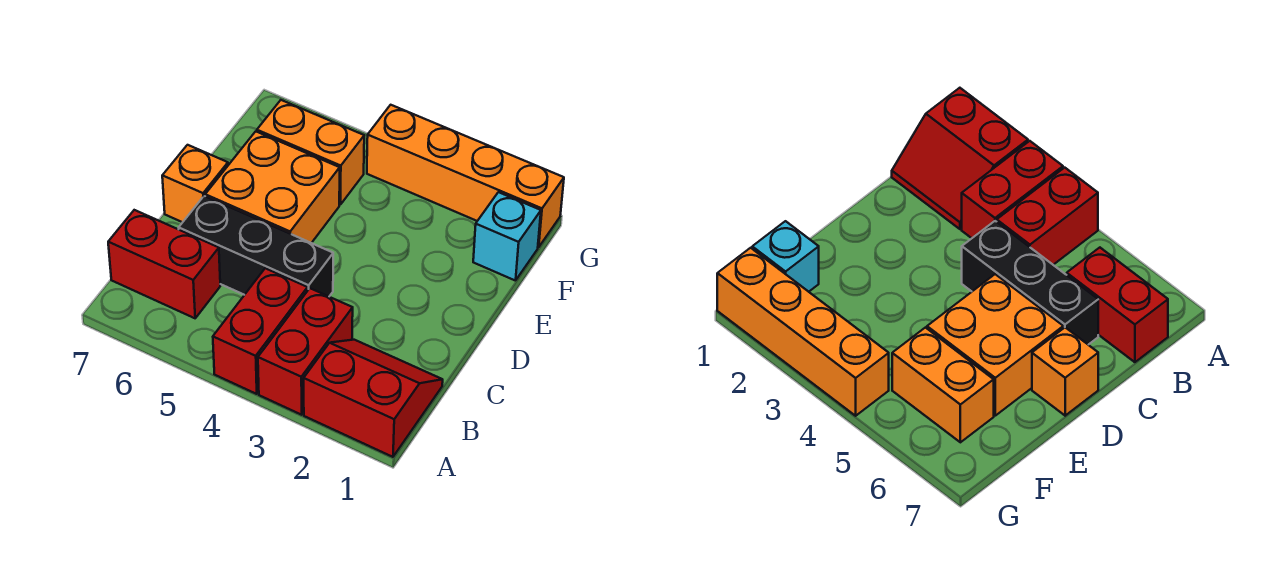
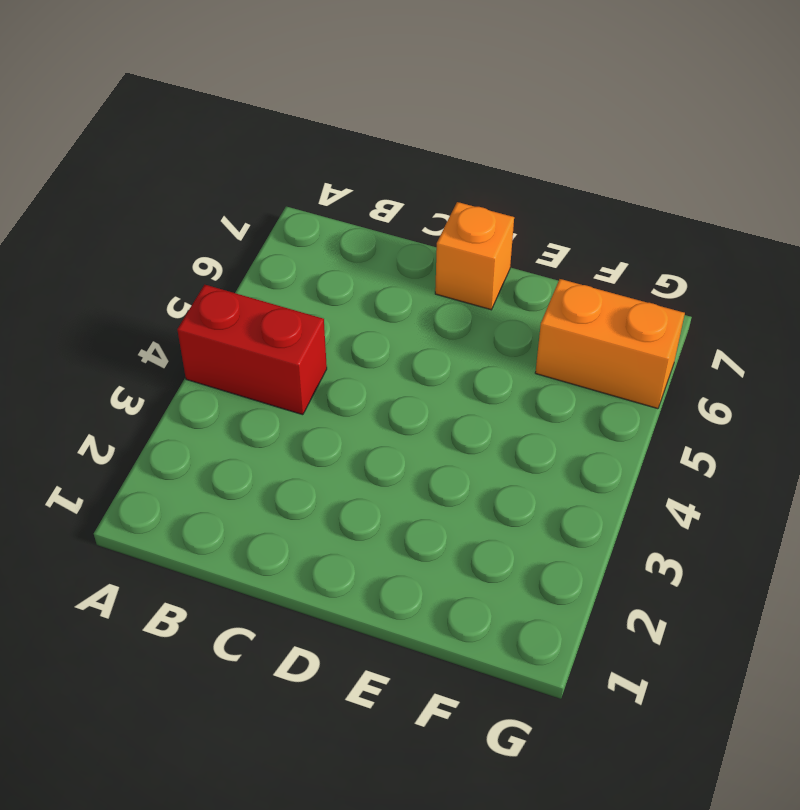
orange 1x2 brick [535,279,685,409] -> orange 1x2 brick turned to [257,100,364,205]
none -> red 2x2 slope [304,340,443,457]
none -> red 1x2 brick [258,288,353,415]

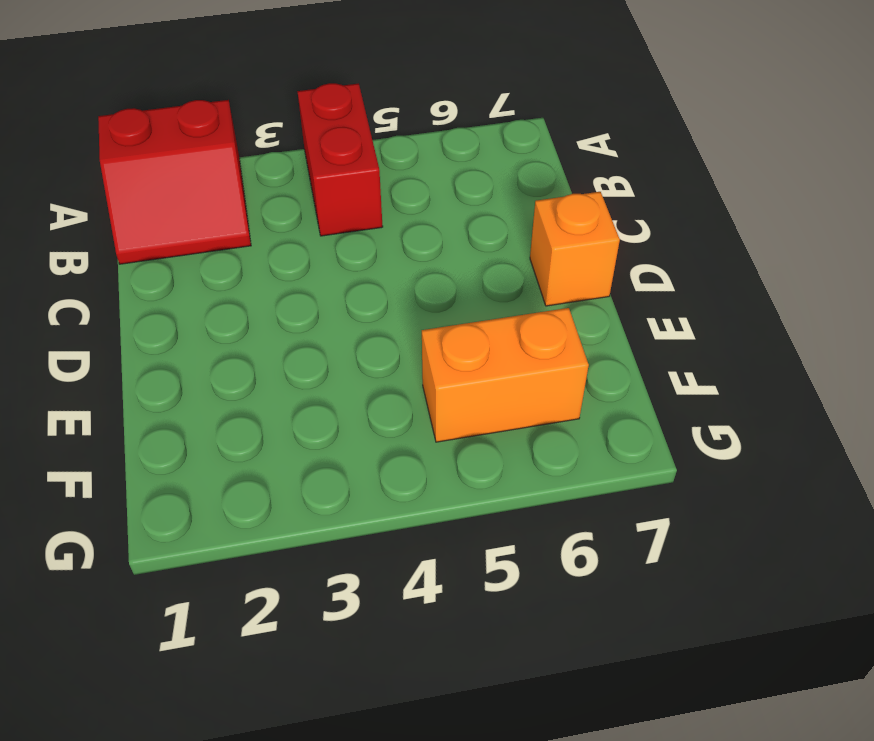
none -> red 1x2 brick [258,288,353,415]
none -> red 1x2 brick [108,210,220,318]

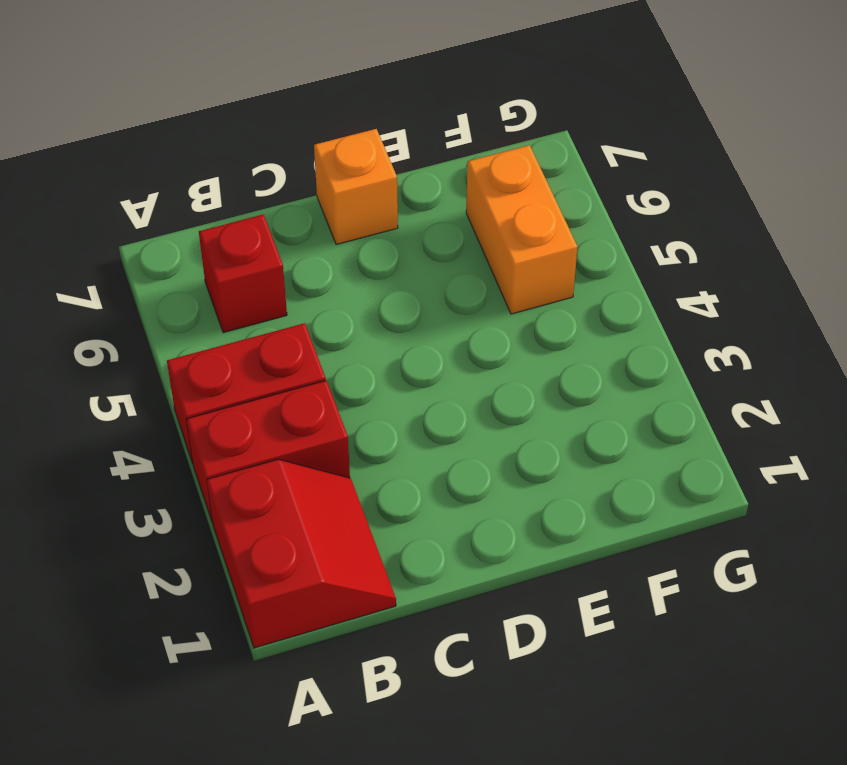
red 1x1 brick [199,214,287,333] -> red 1x2 brick [108,210,220,318]
none -> black 1x3 brick [179,196,333,296]
none -> orange 2x2 brick [205,131,340,243]

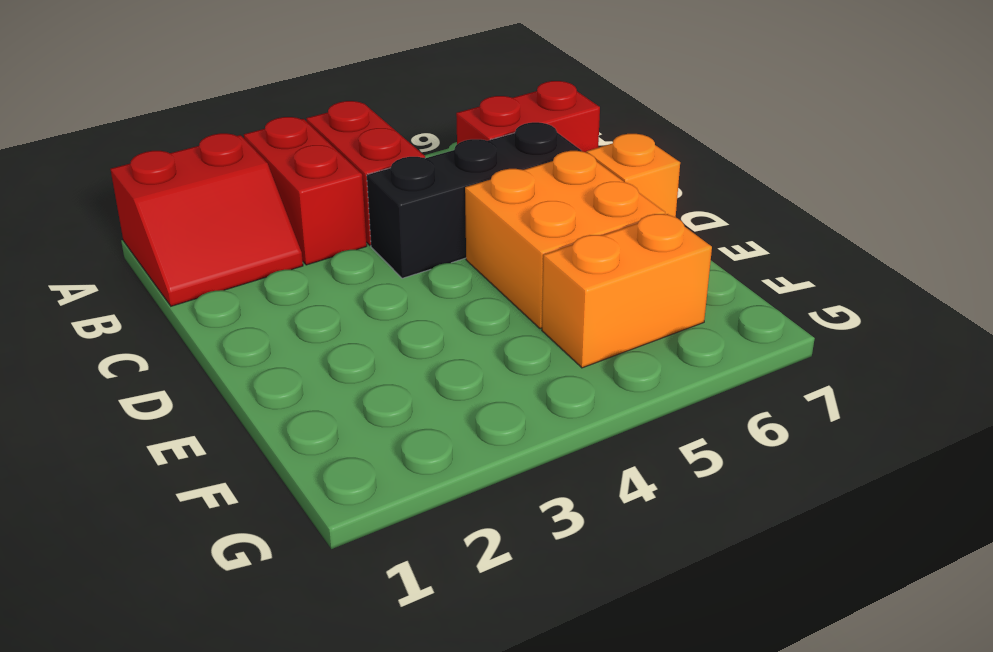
none -> cyan 1x1 brick [473,192,541,281]
none -> orange 1x4 brick [367,105,564,247]

